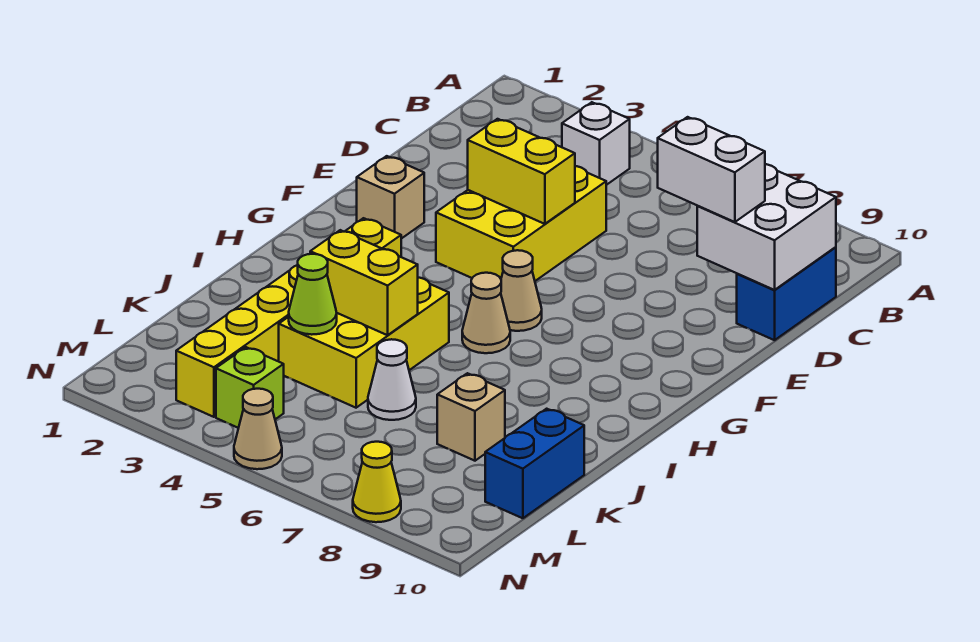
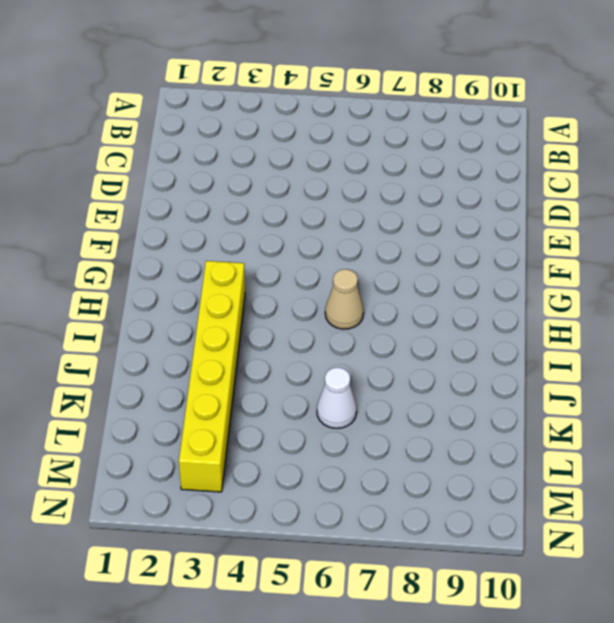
none -> white 1x1 brick [562,102,630,185]
none -> blue 1x2 brick [737,247,836,340]
none -> yellow 2x3 brick [436,166,606,281]

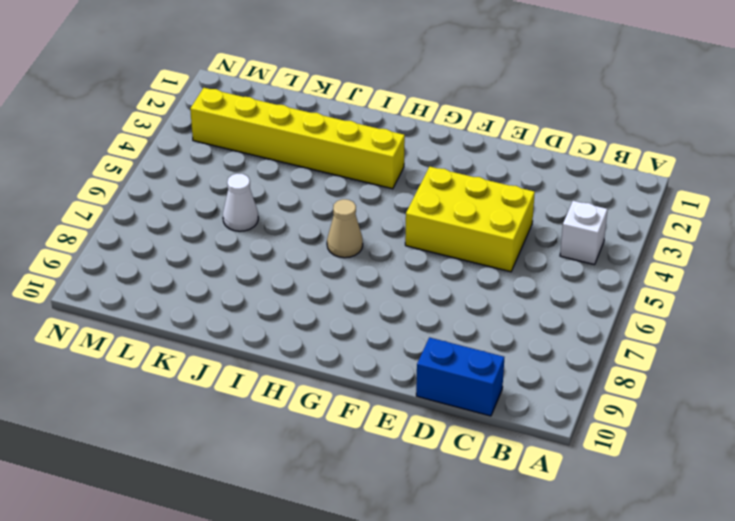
none -> tan 1x1 brick [357,156,424,239]
none -> tan 1x1 cone [501,250,542,331]
none -> yellow 2x3 brick [279,278,449,408]

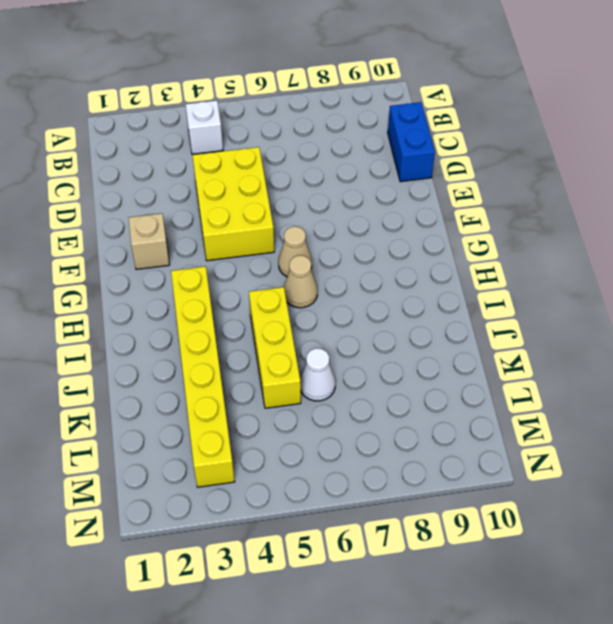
yellow 1x3 brick [249,287,301,408] -> yellow 2x3 brick [279,278,449,408]
none -> tan 1x1 brick [437,373,505,461]
none -> blue 1x2 brick [485,409,584,518]
none -> lime 1x1 brick [216,347,284,428]

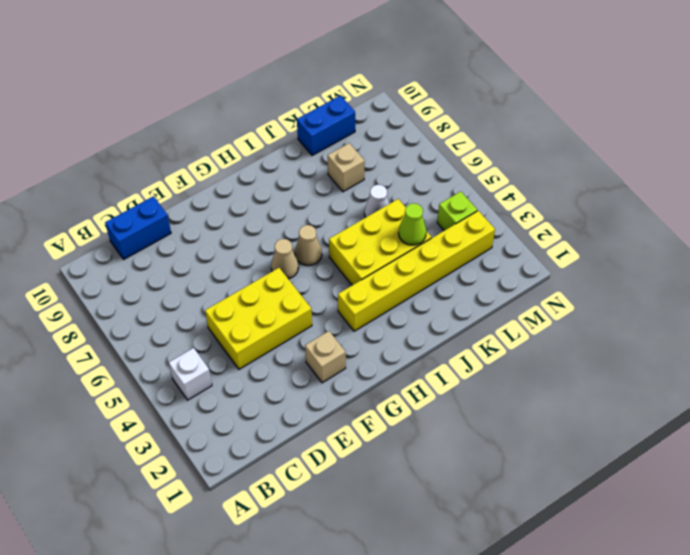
none -> tan 1x1 cone [234,389,282,469]
none -> yellow 1x1 cone [353,442,401,522]
none -> white 2x2 brick [697,164,836,290]

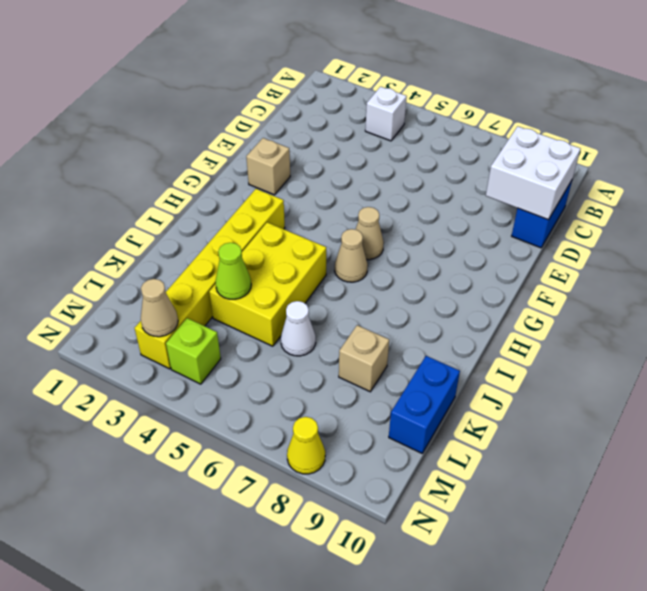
tan 1x1 cone [141,279,178,337] -> tan 1x1 cone moved to [234,389,282,469]
none -> yellow 2x3 brick [436,166,606,281]
none -> yellow 1x2 brick [468,119,575,224]
none -> yellow 1x2 brick [310,230,418,335]

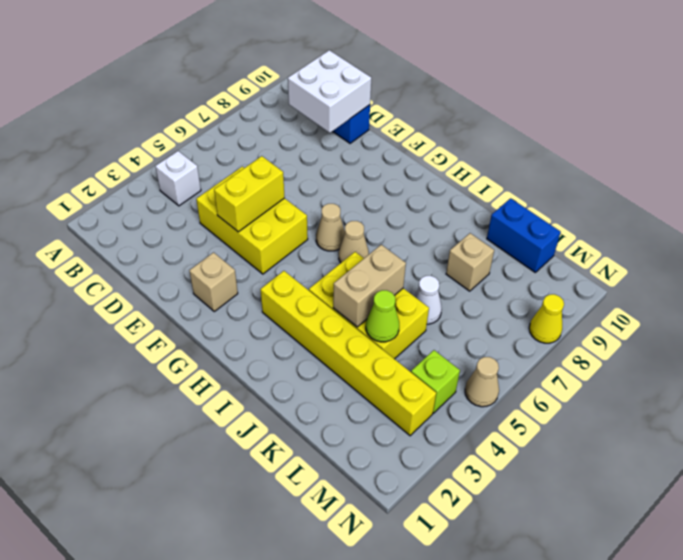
tan 1x2 brick [333,245,406,327] -> yellow 1x2 brick [310,230,418,335]
none -> white 1x2 brick [658,117,765,222]

